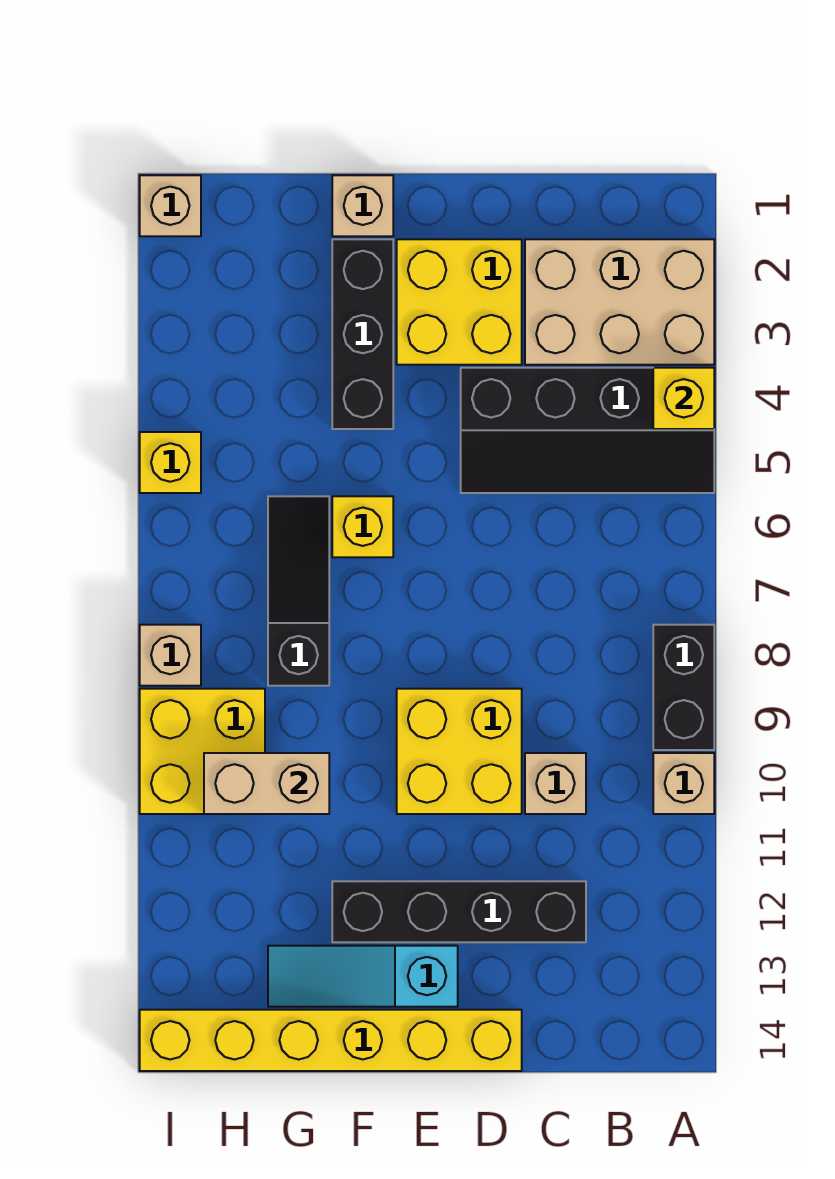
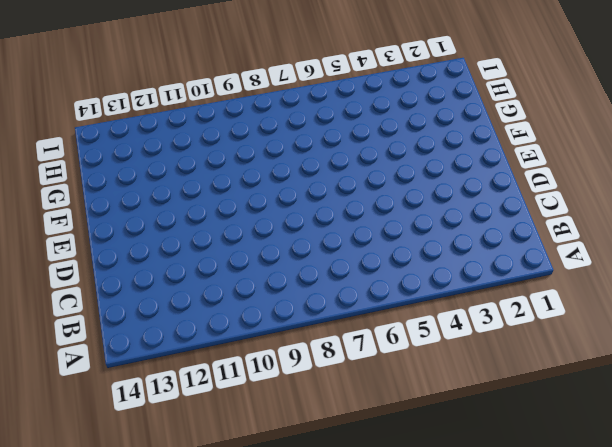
none -> tan 2x3 brick [525,239,714,365]
none -> black 2x4 slope [461,368,714,493]
none -> black 1x2 brick [653,625,714,750]

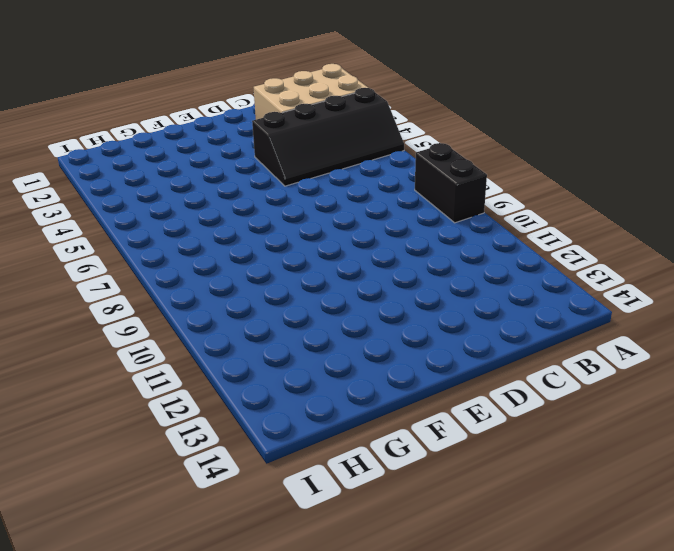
none -> tan 1x1 brick [653,753,714,814]
none -> tan 1x1 brick [525,753,586,814]
none -> black 1x4 brick [332,881,586,942]

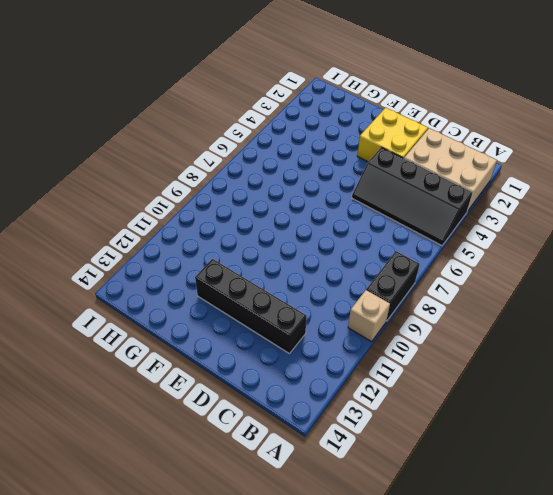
none -> tan 1x1 brick [525,753,586,814]
none -> yellow 2x2 brick [397,689,522,814]
none -> yellow 1x6 brick [140,1010,522,1071]

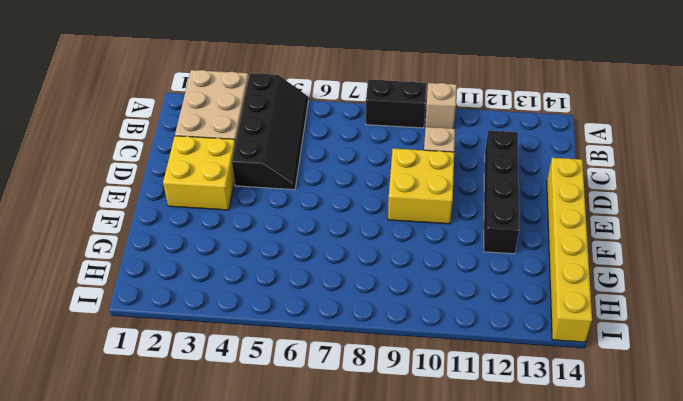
none -> cyan 1x3 slope [268,946,458,1007]
none -> tan 1x1 brick [332,175,393,236]
none -> black 1x3 brick [332,239,393,429]

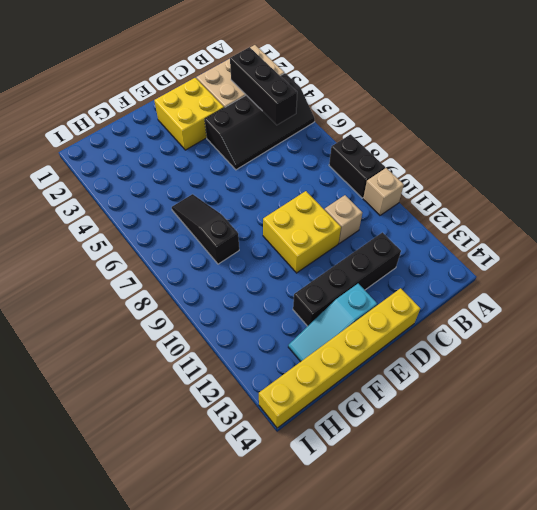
black 1x3 brick [230,47,297,125] -> black 1x3 brick moved to [332,239,393,429]
none -> tan 1x1 brick [332,175,393,236]
none -> yellow 1x1 brick [332,496,393,557]
none -> yellow 2x2 brick [140,689,265,814]

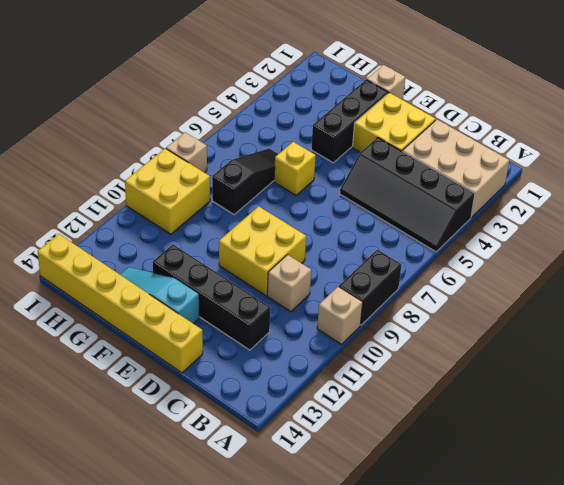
none -> tan 1x1 brick [140,175,201,236]
none -> yellow 1x1 brick [140,432,201,493]
none -> yellow 1x1 brick [653,368,714,429]

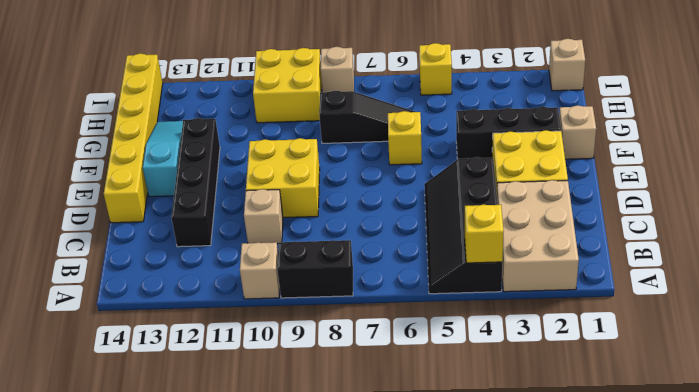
none -> tan 1x2 brick [204,753,329,814]

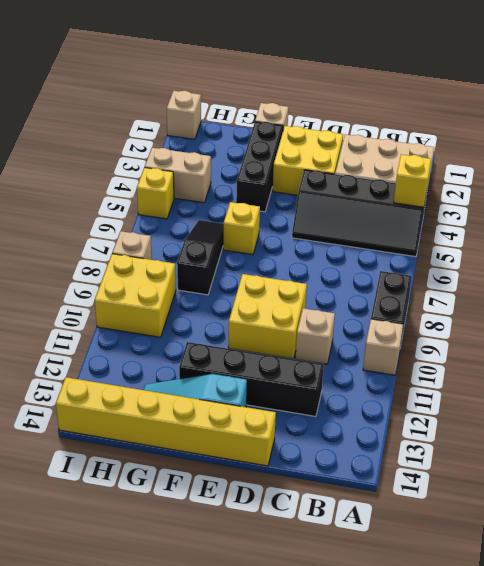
tan 1x2 brick [145,148,211,203] -> tan 1x2 brick moved to [204,753,329,814]

